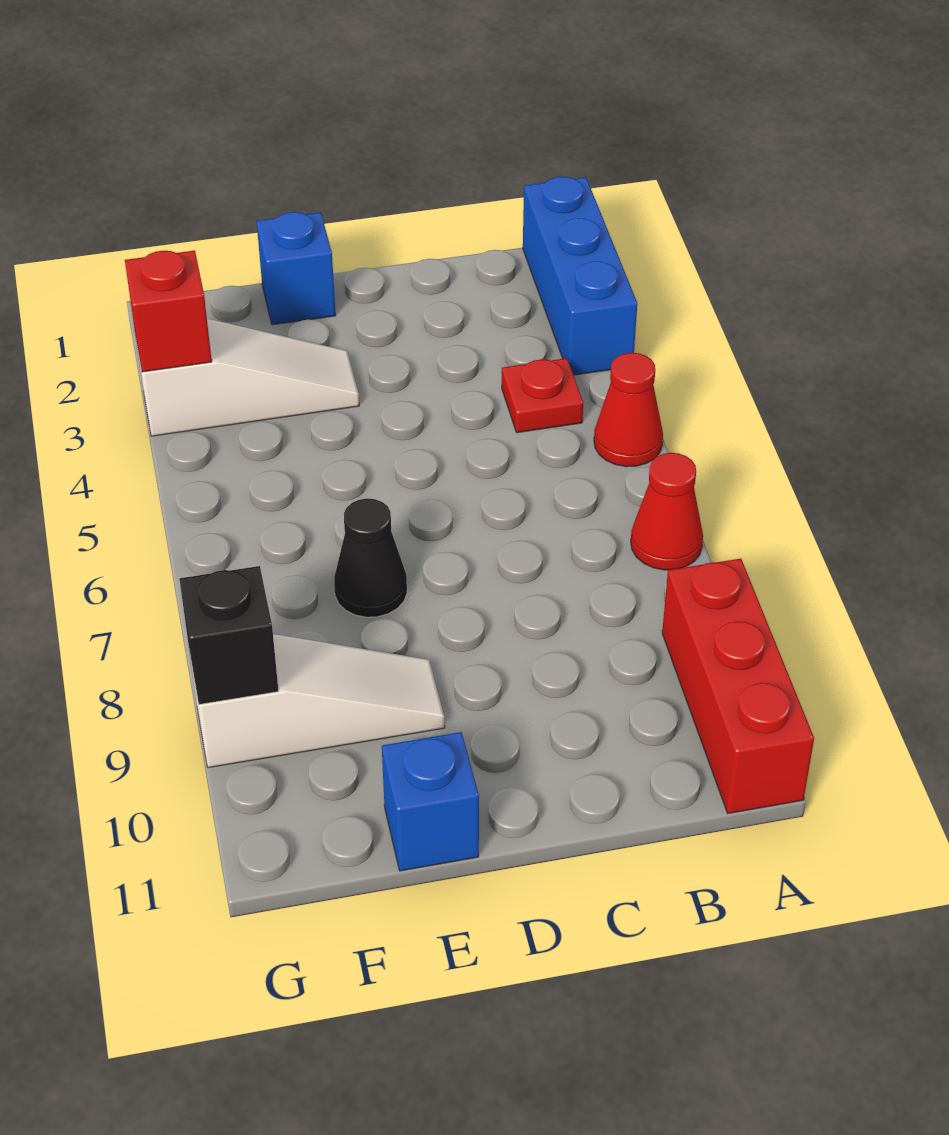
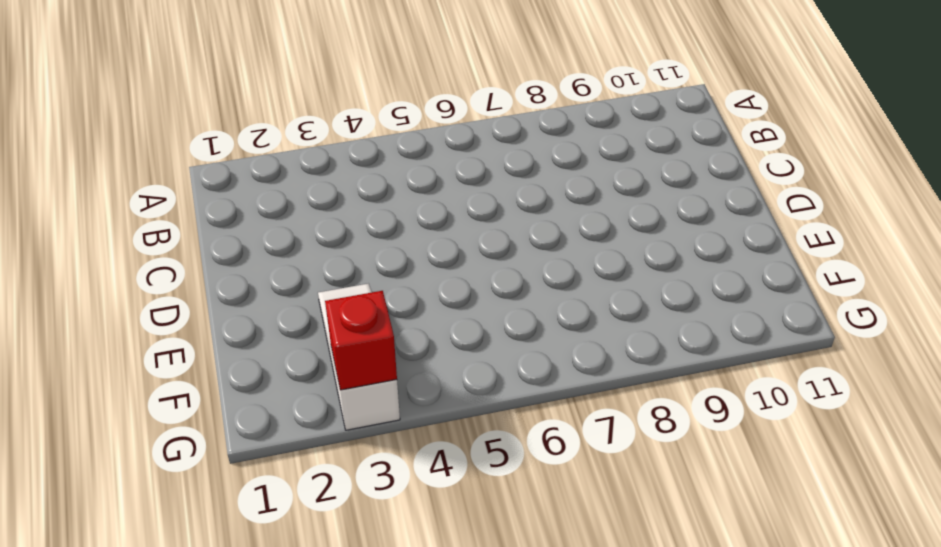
none -> blue 1x3 brick [523,177,637,375]
none -> red 1x1 cone [594,353,663,467]
none -> red 1x1 cone [631,453,703,570]

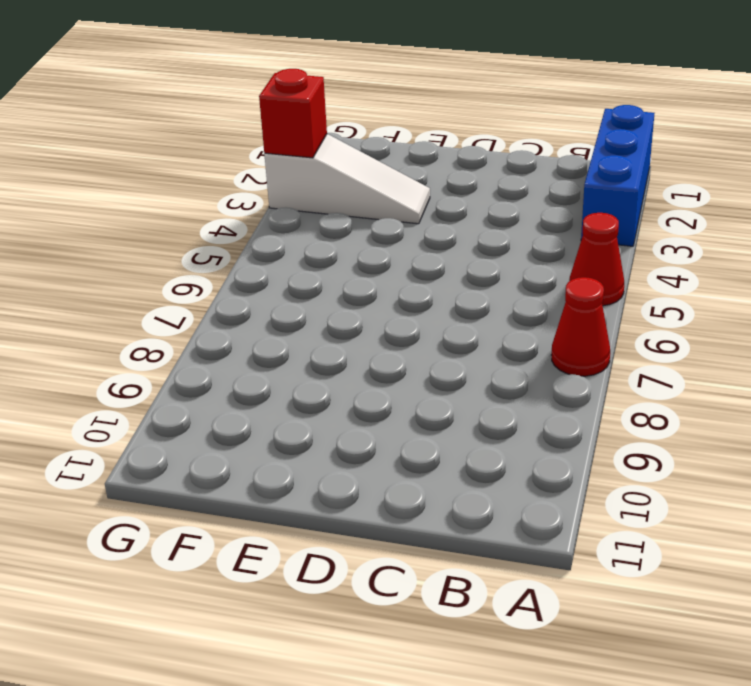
none -> red 1x3 brick [662,559,814,813]
none -> red 1x1 plate [502,358,583,433]
none -> blue 1x1 brick [257,212,336,325]

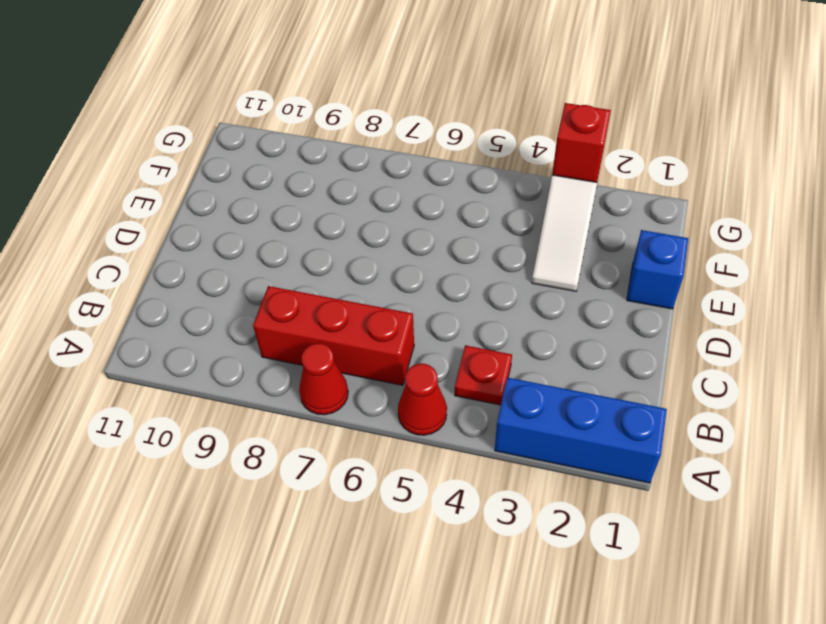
red 1x3 brick [253,286,414,385] -> red 1x3 brick moved to [662,559,814,813]
none -> black 1x1 cone [334,498,407,617]
none -> white 1x3 slope [190,634,445,768]
none -> blue 1x1 brick [382,732,479,871]

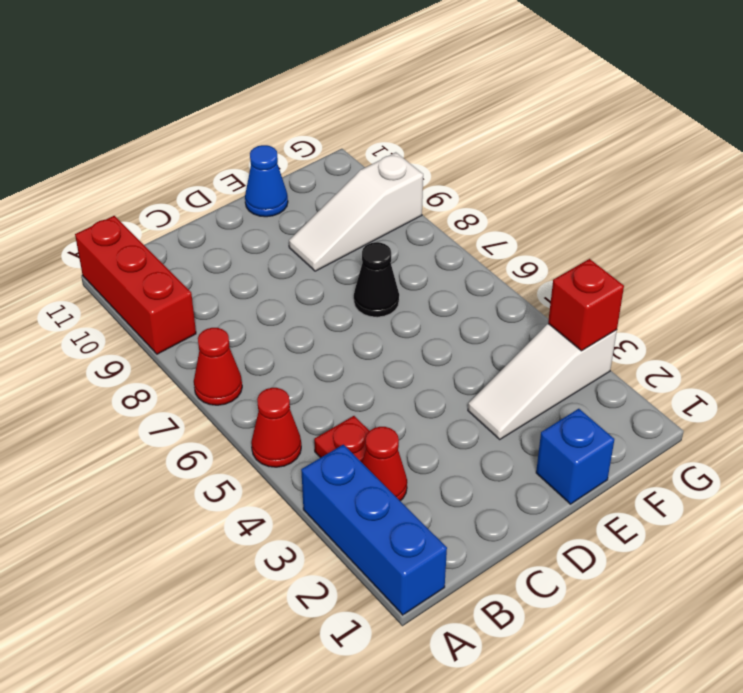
red 1x1 cone [362,427,407,501] -> none
blue 1x1 cone [245,145,288,217] -> blue 1x1 brick [382,732,479,871]
none -> black 1x1 brick [179,566,278,705]

